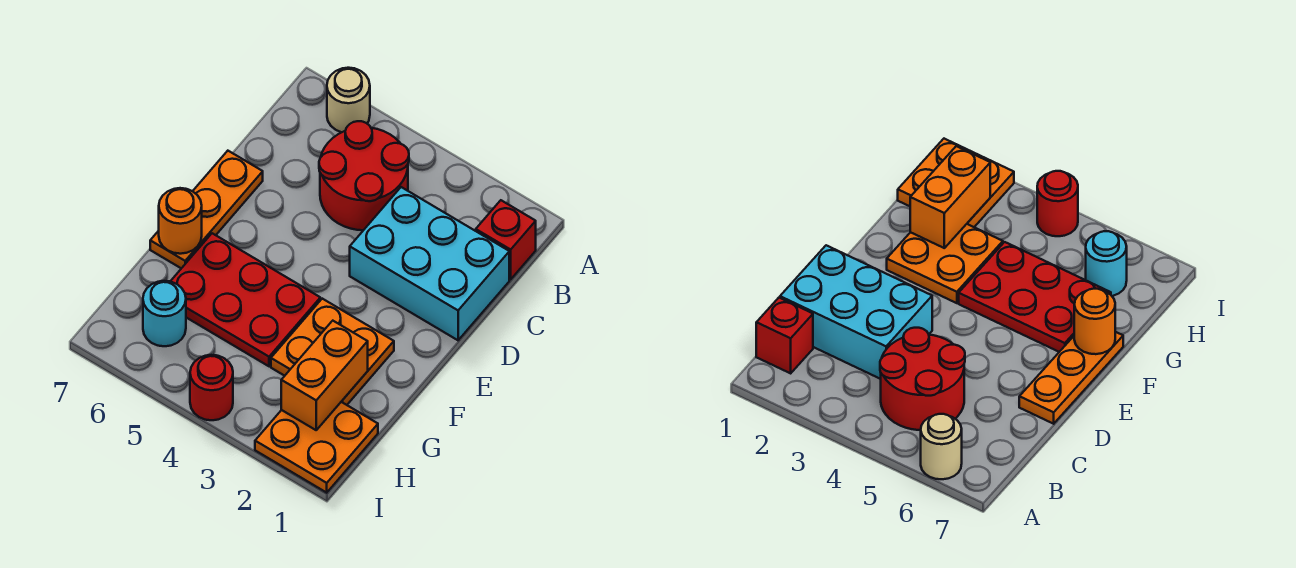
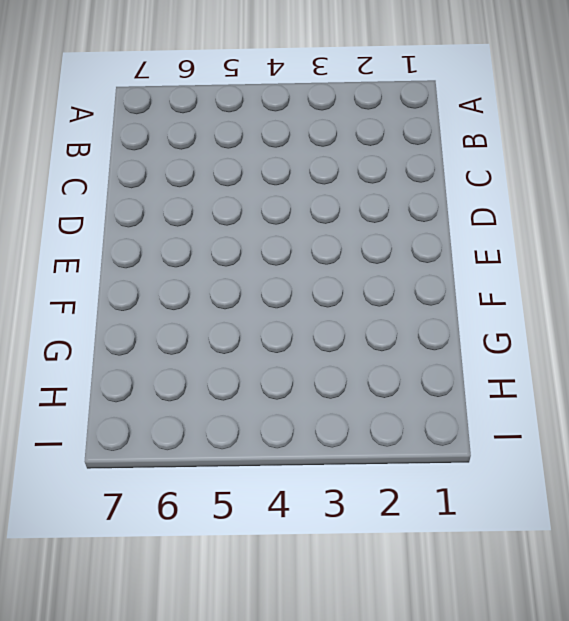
none -> tan 1x1 round brick [327,68,370,132]
none -> red 1x1 brick [476,200,536,279]
none -> red 2x2 round brick [319,121,409,230]

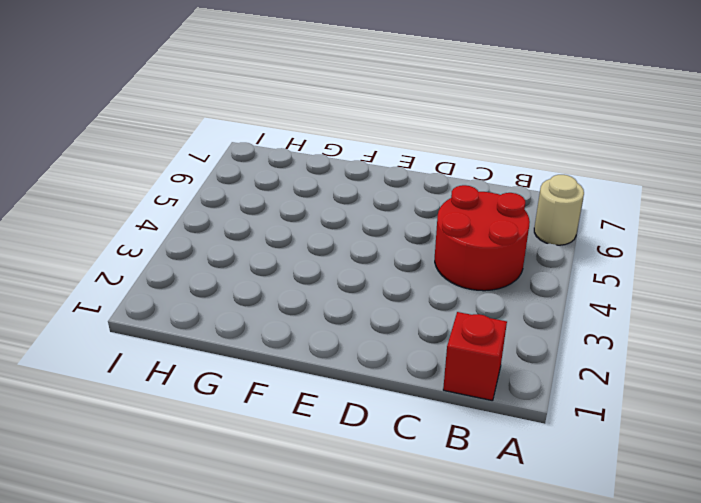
none -> cyan 2x3 brick [350,187,509,340]
none -> orange 1x3 plate [150,151,263,268]
none -> orange 2x2 plate [271,299,394,405]

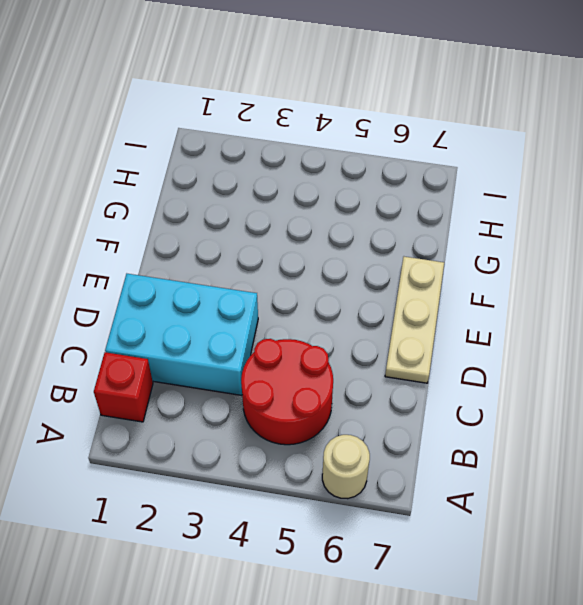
tan 1x3 plate [385,257,444,383] -> orange 1x3 plate [150,151,263,268]
none -> orange 2x2 plate [271,299,394,405]
none -> red 2x3 plate [170,233,320,366]
none -> orange 2x2 plate [255,402,378,493]

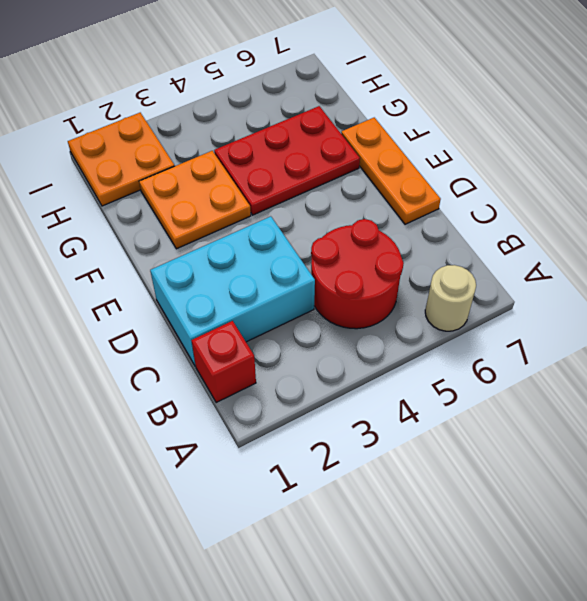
none -> cyan 1x1 round brick [143,281,186,346]
none -> red 1x1 round brick [190,355,233,420]
none -> orange 1x1 round brick [159,188,202,254]

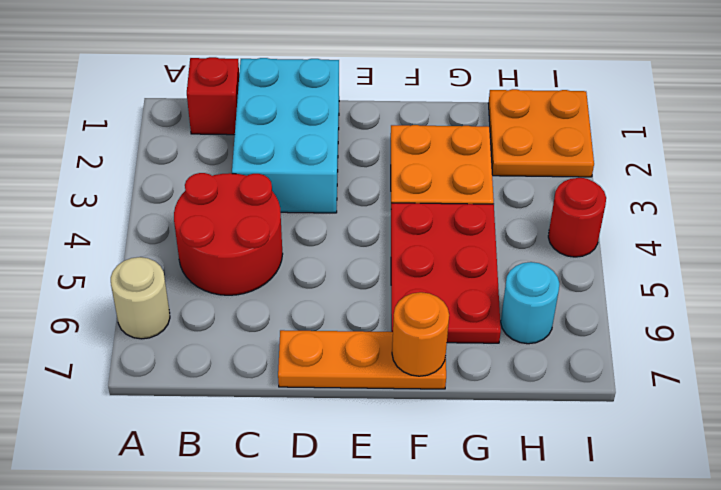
none -> orange 1x2 brick [281,321,368,430]

